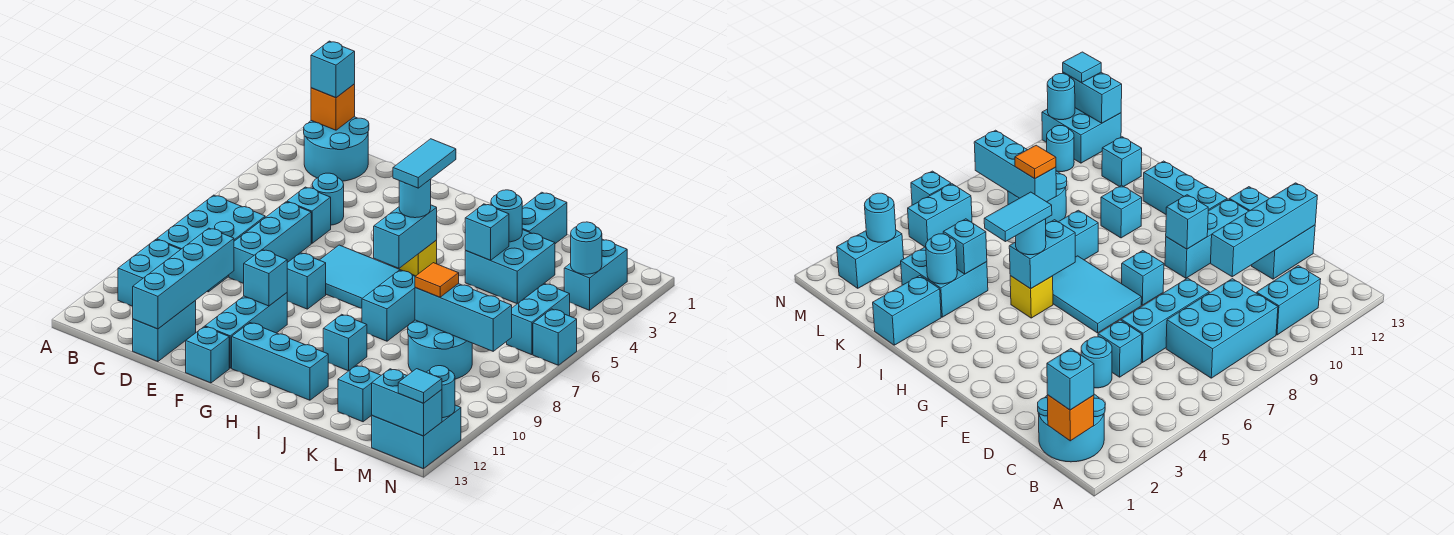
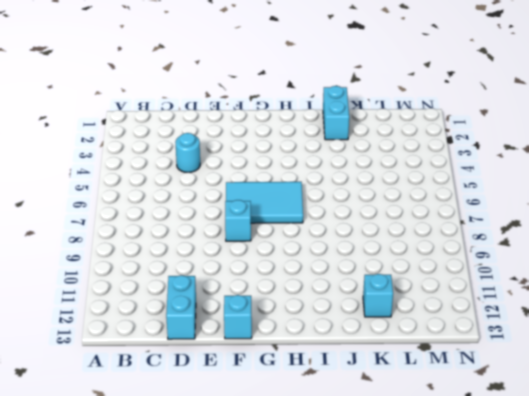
none -> cyan 2x2 round brick [304,117,369,181]
none -> cyan 2x3 brick [157,195,265,292]
none -> cyan 1x2 brick [118,239,181,306]
none -> cyan 1x1 brick [287,187,331,243]

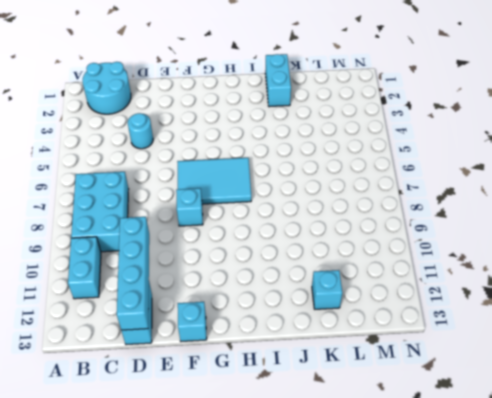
none -> cyan 1x1 brick [287,187,331,243]
none -> cyan 1x3 brick [229,202,311,284]
none -> cyan 1x3 brick [205,293,287,368]
none -> cyan 1x3 brick [232,323,328,400]

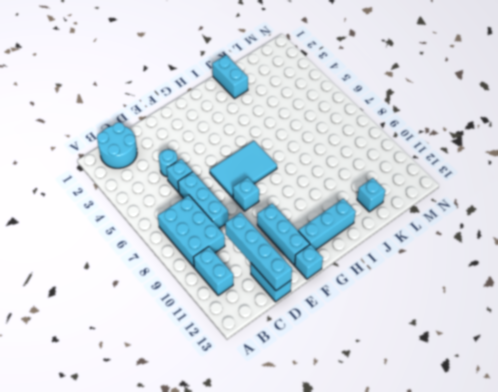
none -> yellow 1x1 brick [393,240,437,276]
none -> cyan 1x2 brick [362,270,415,341]
none -> cyan 1x1 brick [323,314,367,371]
none -> cyan 2x2 brick [465,230,555,304]

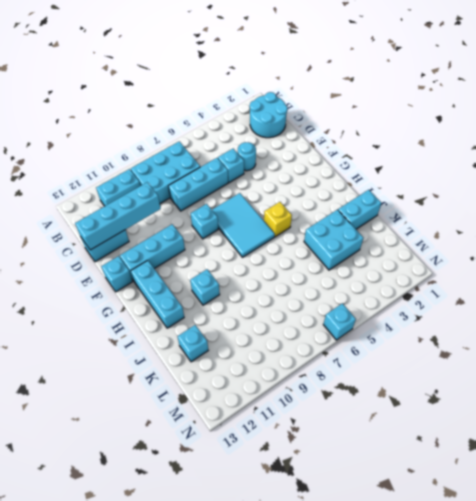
none -> cyan 1x2 brick [362,270,415,341]
none -> cyan 2x2 round brick [408,320,473,379]
none -> cyan 1x2 brick [564,239,627,310]
none -> cyan 1x2 brick [507,284,570,355]

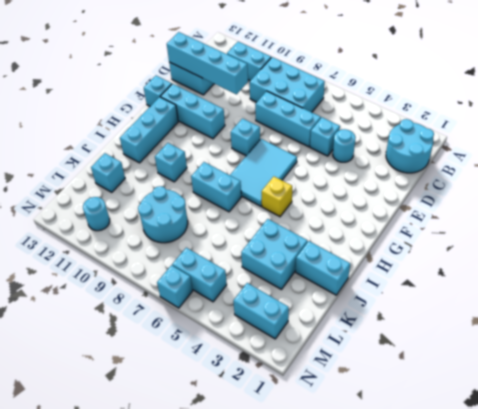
none -> cyan 2x2 brick [372,405,461,469]
none -> orange 1x1 brick [311,84,355,130]
none -> cyan 1x1 brick [244,250,287,306]
none -> cyan 1x2 brick [374,205,437,268]

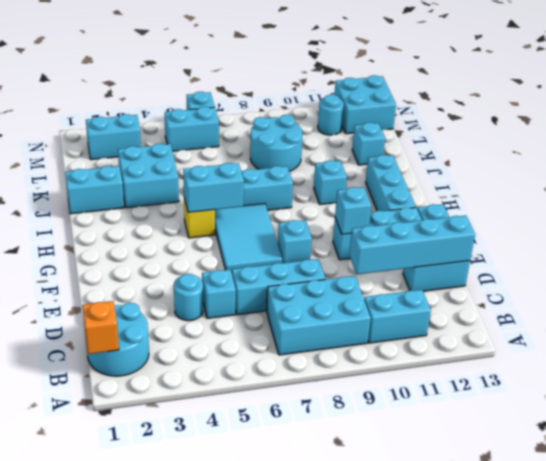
none -> cyan 1x1 round brick [491,190,522,242]
none -> cyan 1x1 brick [465,204,509,260]
none -> cyan 1x3 brick [415,284,512,351]
none -> cyan 1x1 round brick [571,222,602,274]

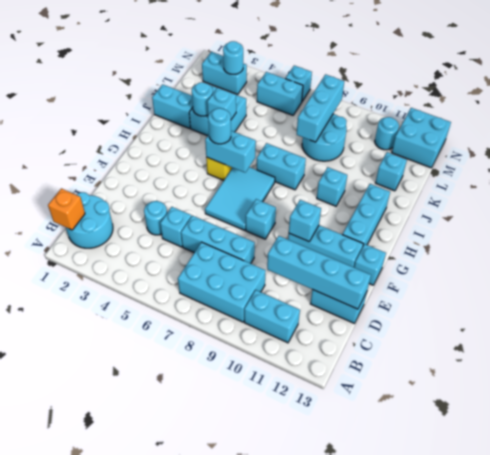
none -> cyan 1x2 brick [372,369,442,436]
none -> cyan 1x1 round brick [426,366,455,418]
none -> cyan 1x1 brick [311,41,355,98]
none -> orange 1x1 tile [415,263,459,297]

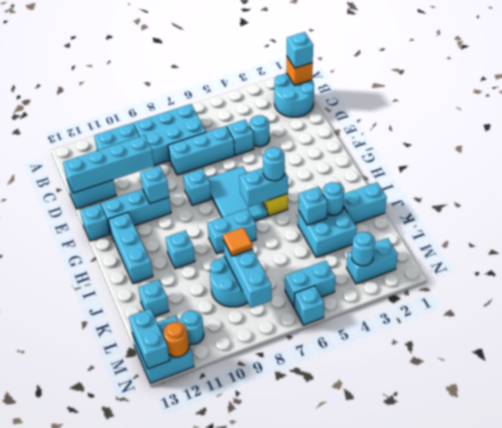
orange 1x1 round brick [164,322,189,357] -> cyan 1x1 round brick [426,366,455,418]
none -> cyan 1x1 tile [398,369,442,403]
none -> cyan 1x2 tile [393,139,456,188]

